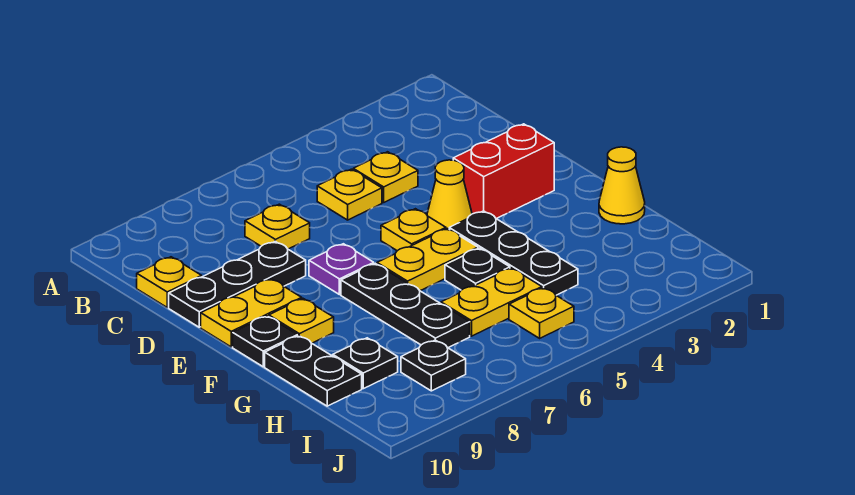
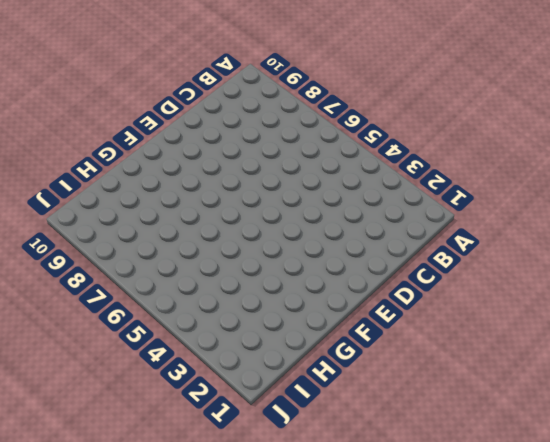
none -> yellow 1x1 plate [353,152,418,202]
none -> yellow 1x1 plate [317,169,382,220]
none -> yellow 1x1 plate [245,204,310,249]

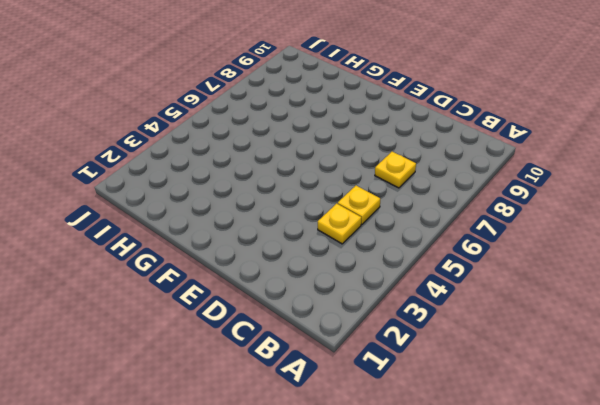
none -> yellow 1x1 plate [137,257,202,307]
none -> black 1x3 plate [169,242,306,327]
none -> red 1x2 brick [453,124,554,219]

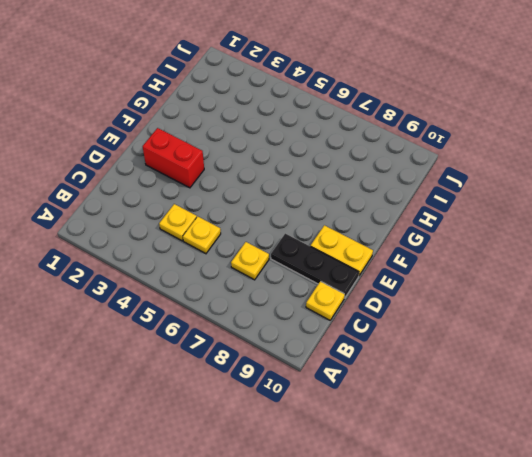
none -> yellow 1x1 cone [427,160,472,229]
none -> yellow 1x1 plate [381,209,446,251]
none -> purple 1x1 plate [309,244,374,295]

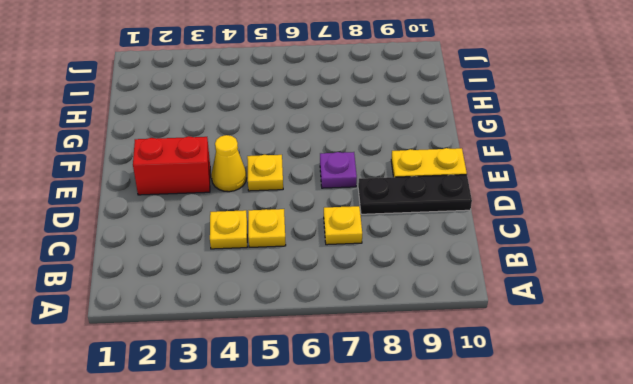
none -> yellow 1x1 plate [137,257,202,307]
none -> black 1x3 plate [449,211,578,295]
none -> yellow 1x2 plate [377,229,478,291]

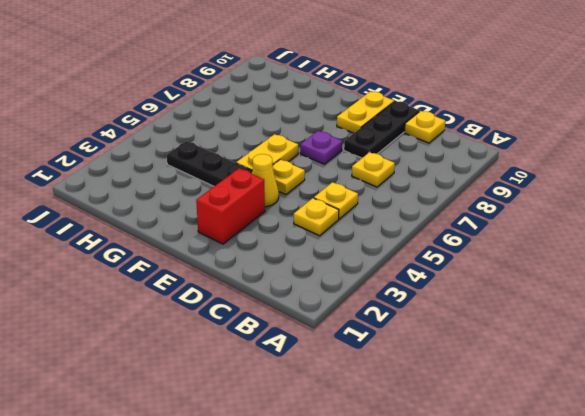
none -> black 1x3 plate [341,263,470,348]
none -> yellow 1x1 plate [269,299,334,343]
none -> black 1x1 plate [233,316,298,367]

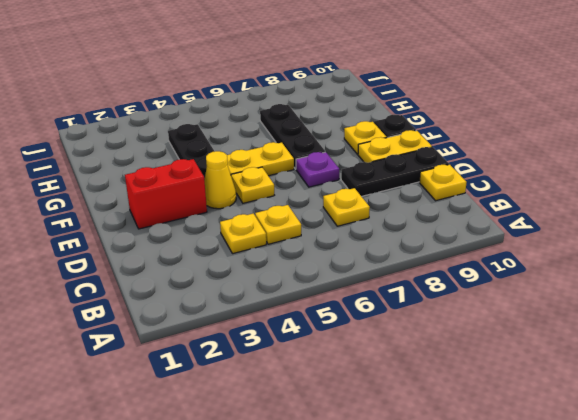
none -> yellow 1x1 cone [599,147,645,224]
none -> black 1x1 plate [445,248,510,290]
none -> black 1x2 plate [265,336,362,406]

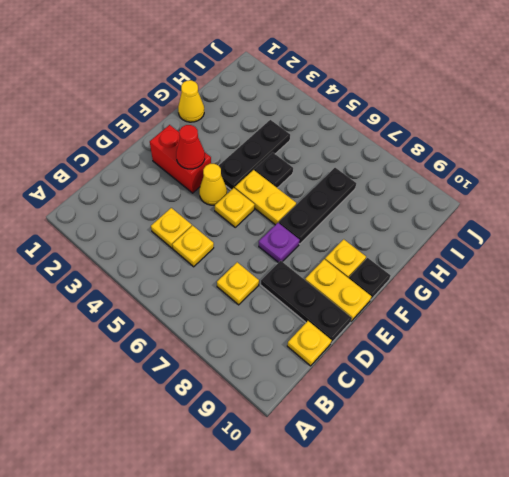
red 1x1 cone [176,125,205,169] -> none
none -> black 1x2 plate [265,336,362,406]
none -> yellow 1x2 plate [441,268,542,336]
none -> black 1x1 plate [333,338,398,389]

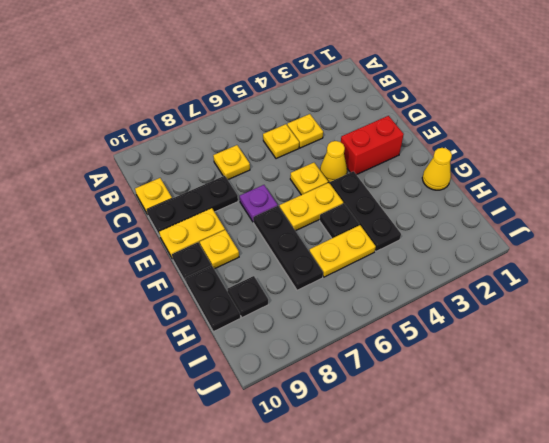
none -> yellow 1x1 plate [509,288,574,338]
none -> black 1x1 plate [401,340,466,391]

